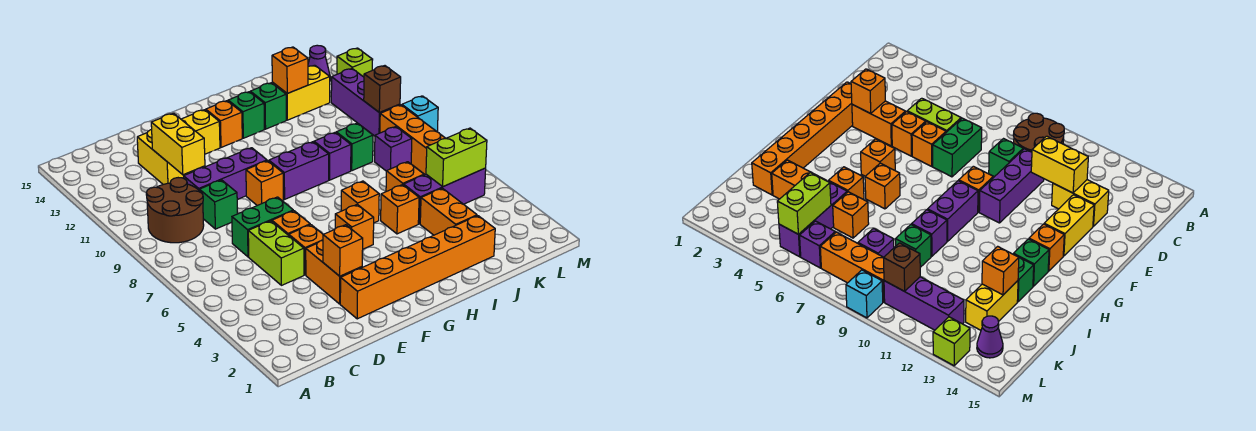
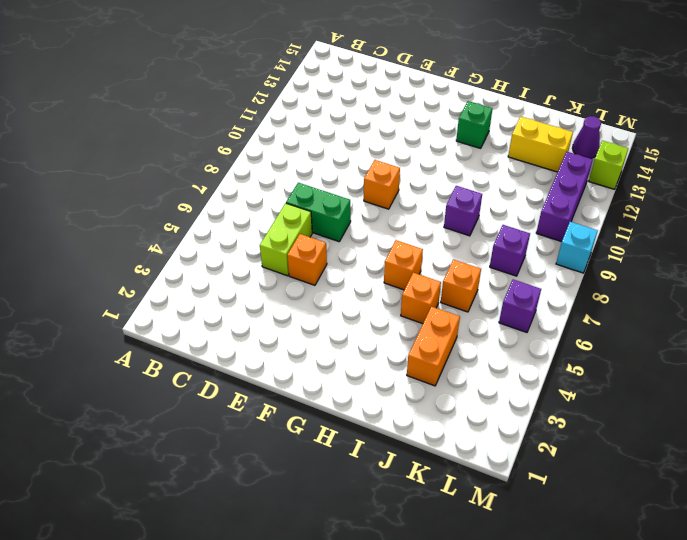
none -> brown 2x2 round brick [146,178,204,243]
none -> green 1x1 brick [199,180,237,229]
none -> purple 1x3 brick [184,148,267,199]
none -> yellow 1x2 brick [137,130,190,184]

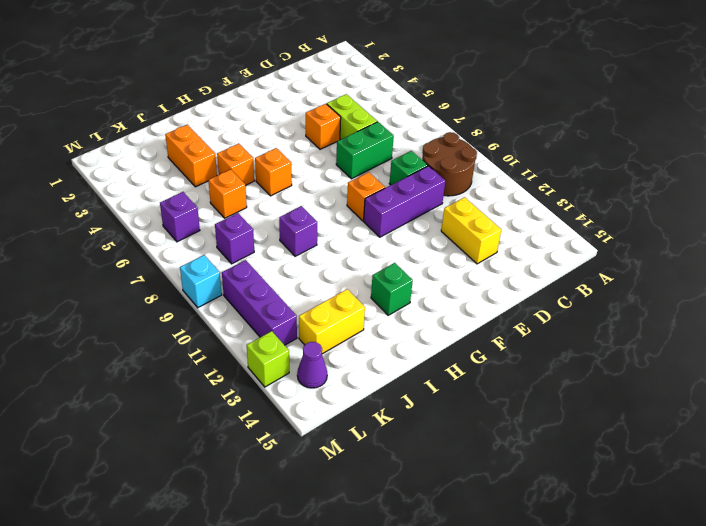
none -> orange 1x6 brick [340,216,495,319]
none -> orange 1x2 brick [306,240,362,304]
none -> orange 1x1 brick [272,211,310,235]
none -> yellow 1x2 brick [181,110,220,154]

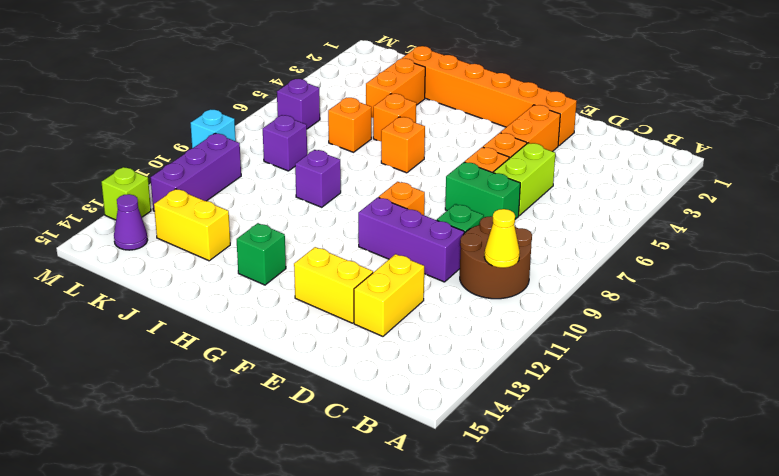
yellow 1x1 cone [484,209,520,268] -> none
none -> orange 1x1 brick [335,204,374,249]
none -> purple 1x2 brick [269,142,329,199]
none -> orange 1x1 brick [206,101,242,147]
none -> green 1x1 brick [250,83,286,129]

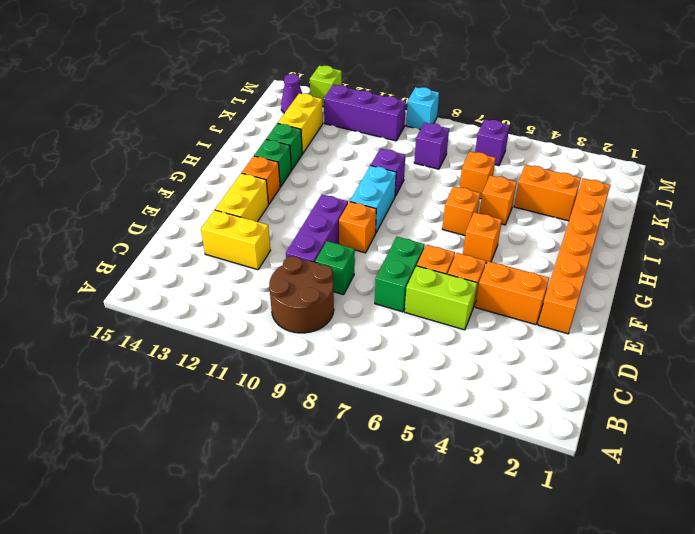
cyan 1x2 brick [350,165,396,232] -> purple 1x2 brick [269,142,329,199]
none -> purple 1x3 brick [404,168,486,224]
none -> green 1x1 brick [336,123,373,171]
none -> orange 1x3 brick [380,105,446,175]
none -> yellow 1x2 brick [151,113,205,175]

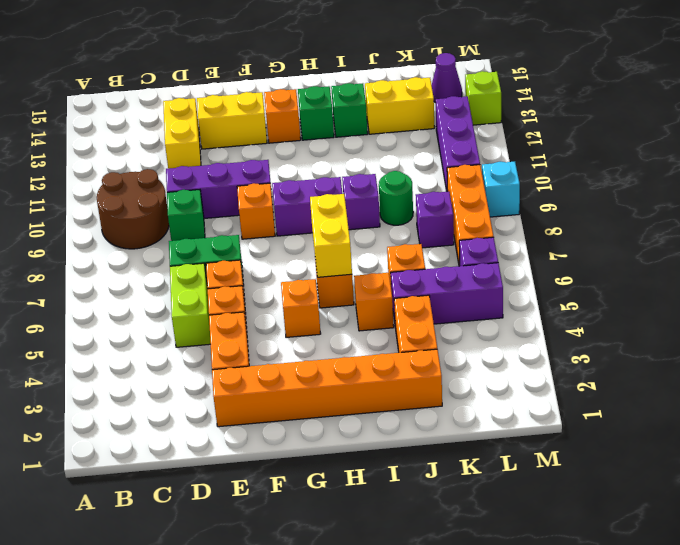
yellow 1x2 brick [310,194,352,277] -> yellow 1x2 brick moved to [151,113,205,175]
green 1x1 round brick [379,171,413,225] -> green 1x1 brick [336,123,373,171]
none -> orange 1x1 brick [323,225,363,276]
none -> orange 1x1 brick [272,47,308,93]
none -> lime 1x2 brick [426,128,487,187]
none -> brown 1x1 brick [364,66,401,113]

